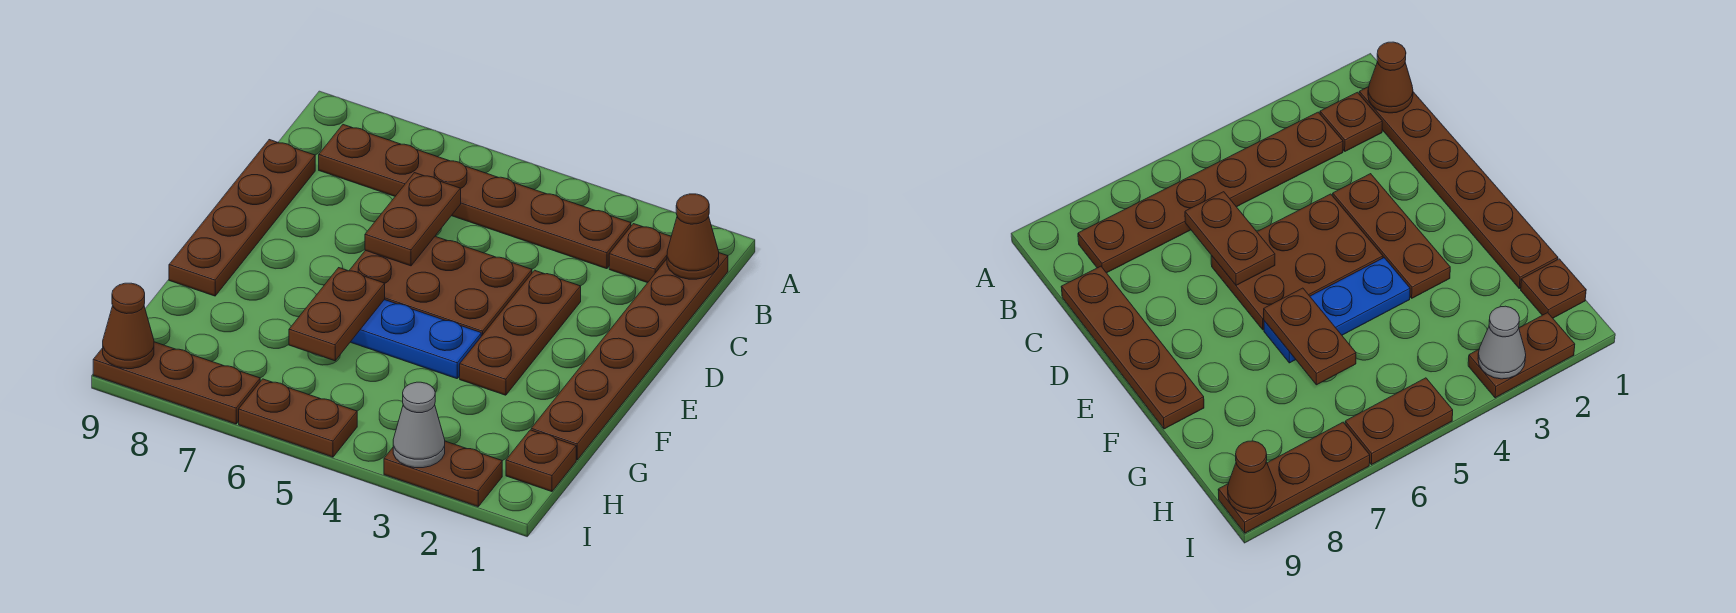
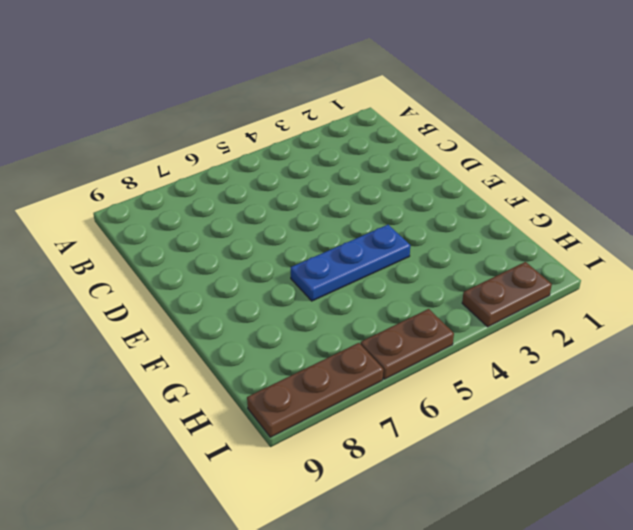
none -> brown 1x6 plate [531,253,728,460]
none -> brown 1x1 plate [609,224,671,283]
none -> brown 1x6 plate [319,125,631,269]

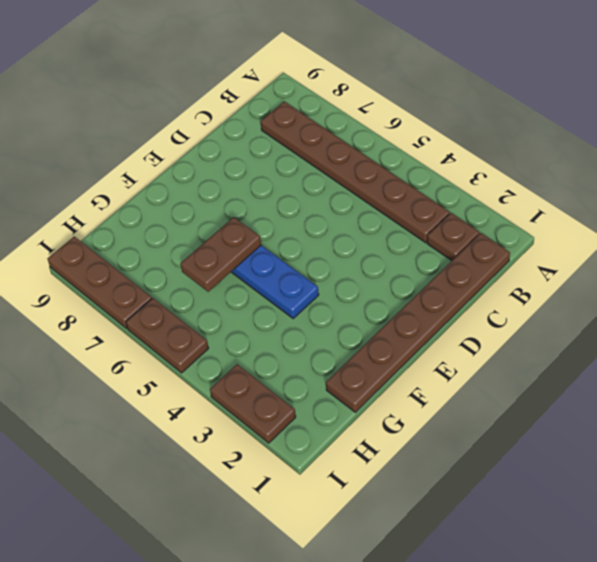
none -> brown 1x4 plate [169,140,315,296]
none -> brown 1x3 plate [460,270,581,395]
none -> brown 2x3 plate [349,236,532,336]

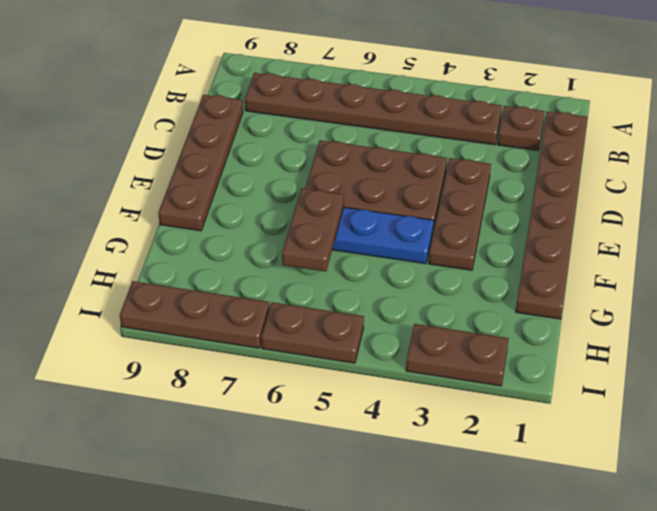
none -> brown 1x1 plate [506,430,576,492]
none -> brown 1x1 cone [667,194,719,279]
none -> brown 1x2 plate [365,173,461,266]

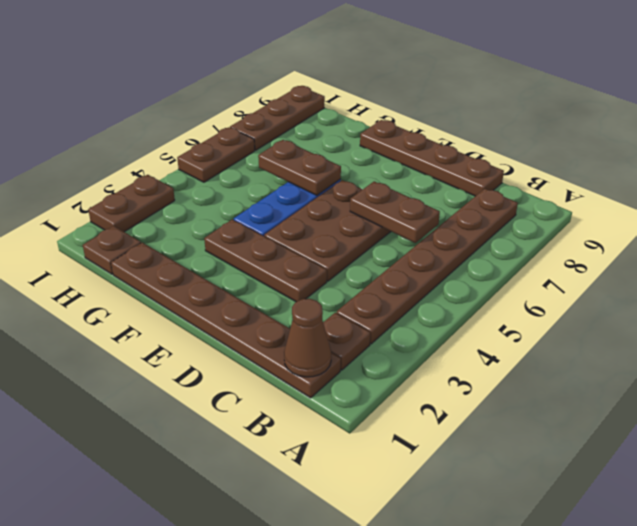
none -> grey 1x1 cone [393,382,445,468]
none -> brown 1x1 cone [103,283,154,369]

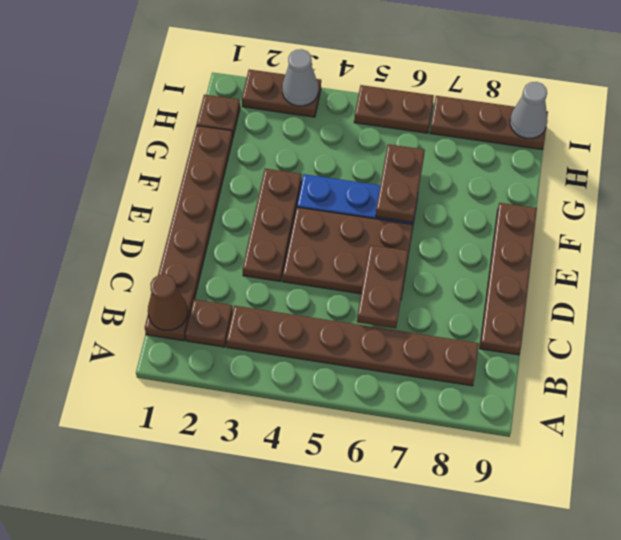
grey 1x1 cone [510,82,548,138] -> brown 1x1 cone [103,283,154,369]

